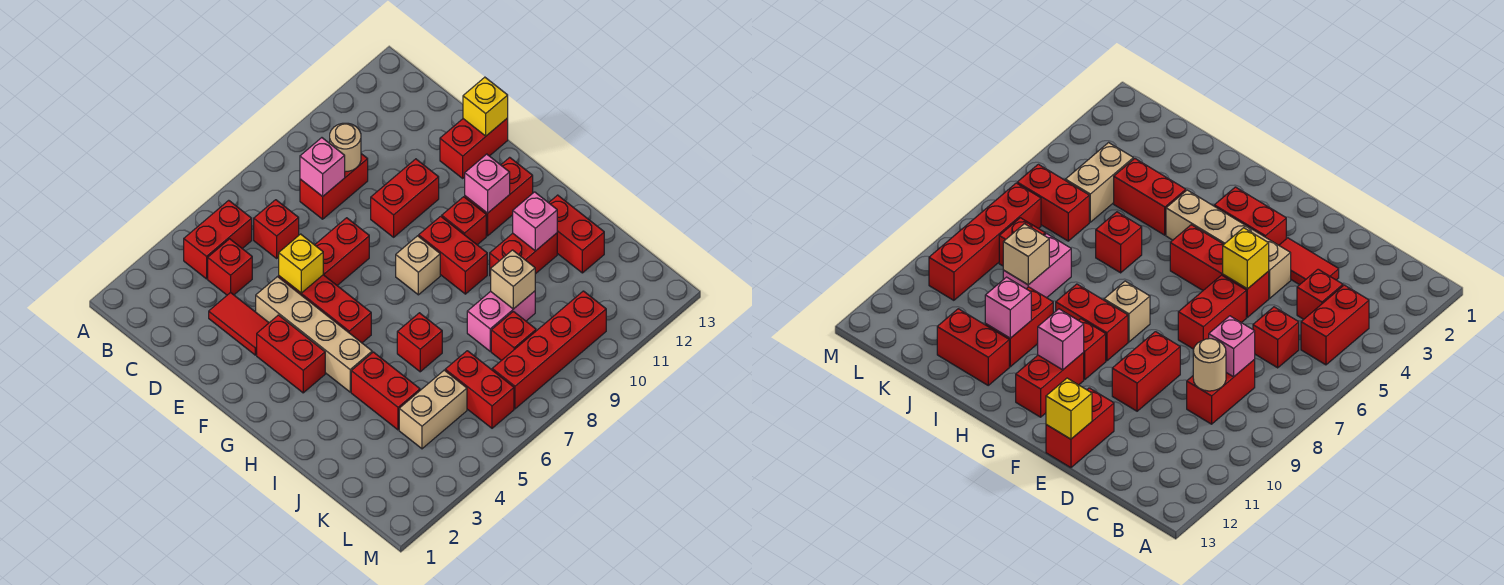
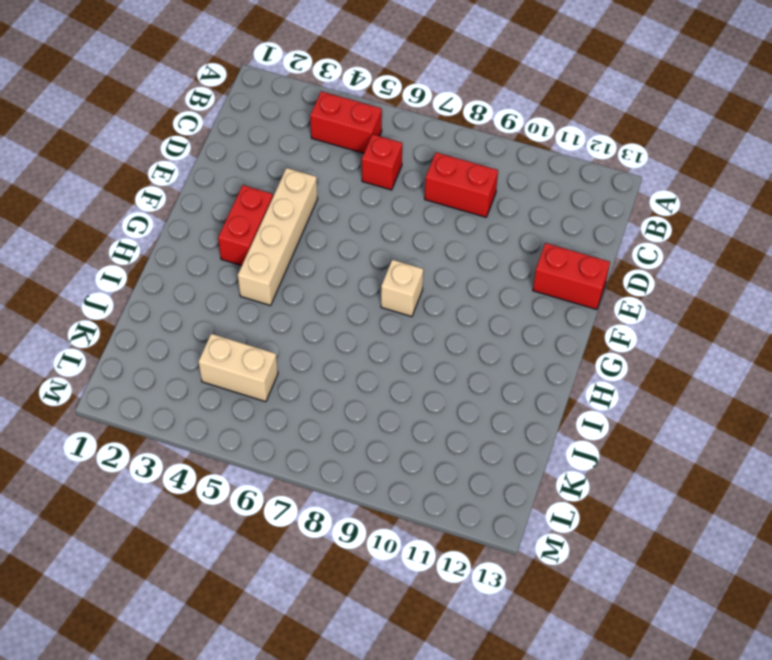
none -> red 1x1 brick [208,239,252,295]
none -> red 1x2 tile [209,292,269,355]
none -> red 1x3 brick [279,275,371,343]
none -> red 1x2 brick [315,218,369,285]

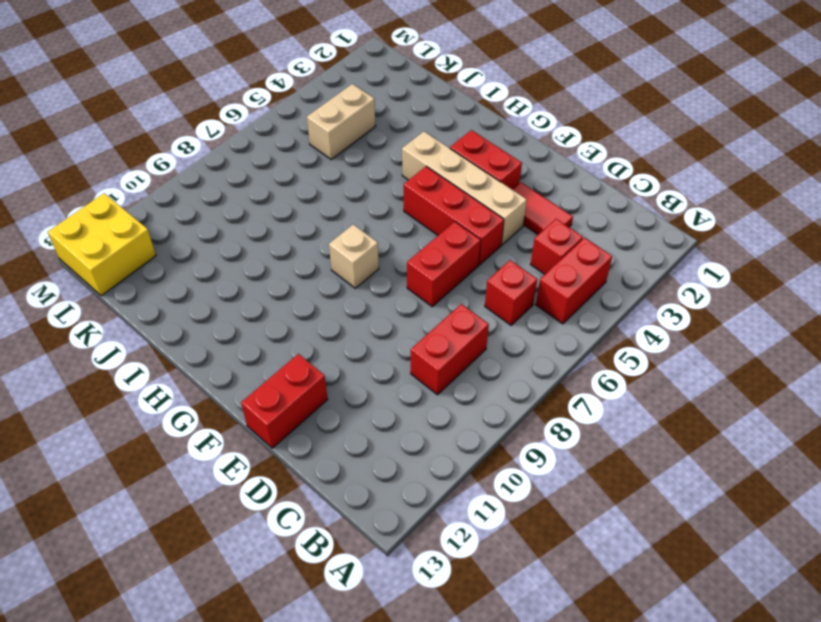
yellow 2x2 brick [48,193,156,296] -> none
none -> red 1x2 brick [371,159,439,237]
none -> red 1x2 brick [419,216,487,294]
none -> red 1x1 brick [442,197,486,245]
none -> red 1x2 brick [465,157,533,236]

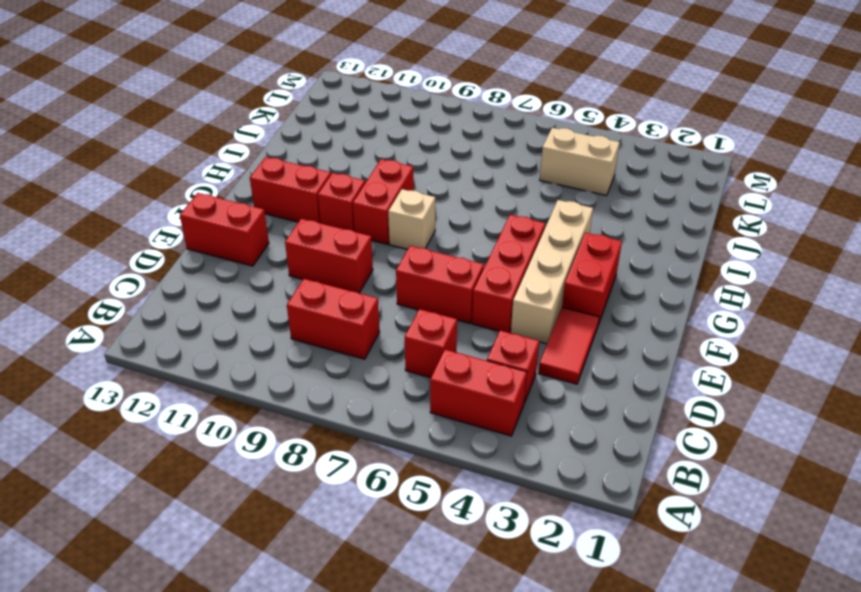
none -> red 1x2 brick [351,352,420,430]
none -> red 1x1 brick [397,313,442,372]
none -> red 1x2 brick [490,233,557,276]
none -> red 1x2 brick [549,195,604,273]

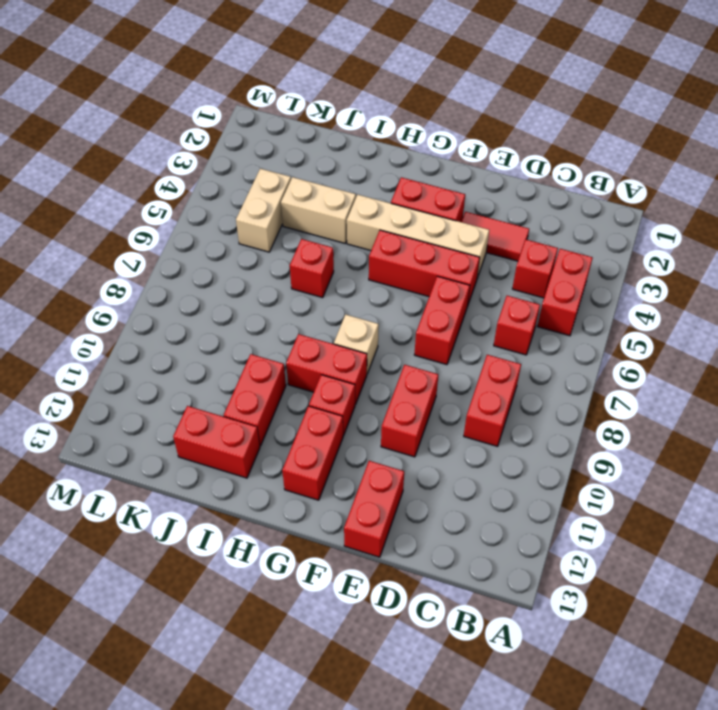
tan 1x2 brick [281,177,356,243] -> red 1x2 brick [351,352,420,430]
none -> pink 1x2 brick [467,291,535,351]
none -> red 1x2 brick [445,351,514,428]
none -> red 1x1 brick [491,311,536,361]
none -> red 1x4 brick [492,291,606,409]

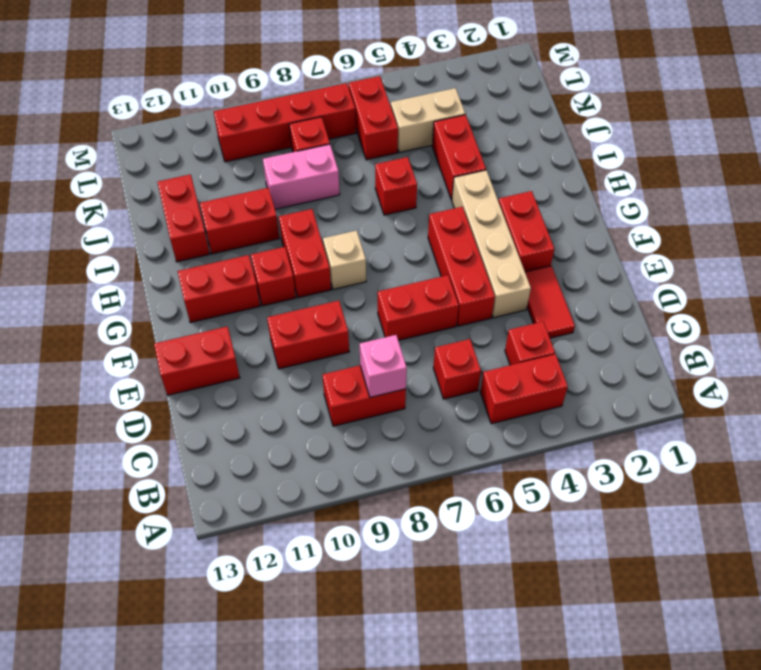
none -> tan 1x1 round brick [330,123,361,172]
none -> yellow 1x1 brick [279,234,323,293]
none -> yellow 1x1 brick [463,77,508,136]
none -> pink 1x1 brick [465,154,510,213]

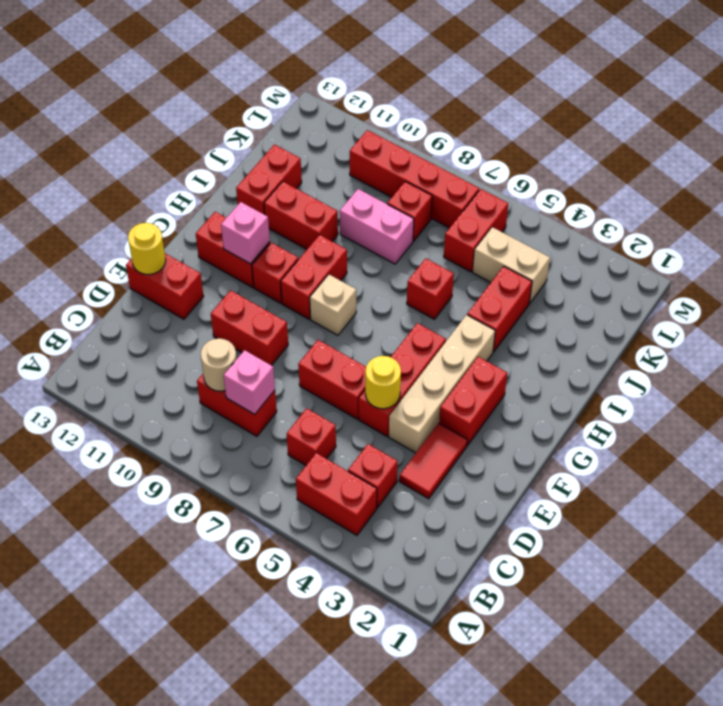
yellow 1x1 round brick [365,356,401,409] -> yellow 1x1 brick [279,234,323,293]
yellow 1x1 round brick [128,223,166,275] -> yellow 1x1 brick [463,77,508,136]
none -> pink 1x1 brick [513,192,557,251]
none -> tan 1x1 brick [491,250,535,309]

